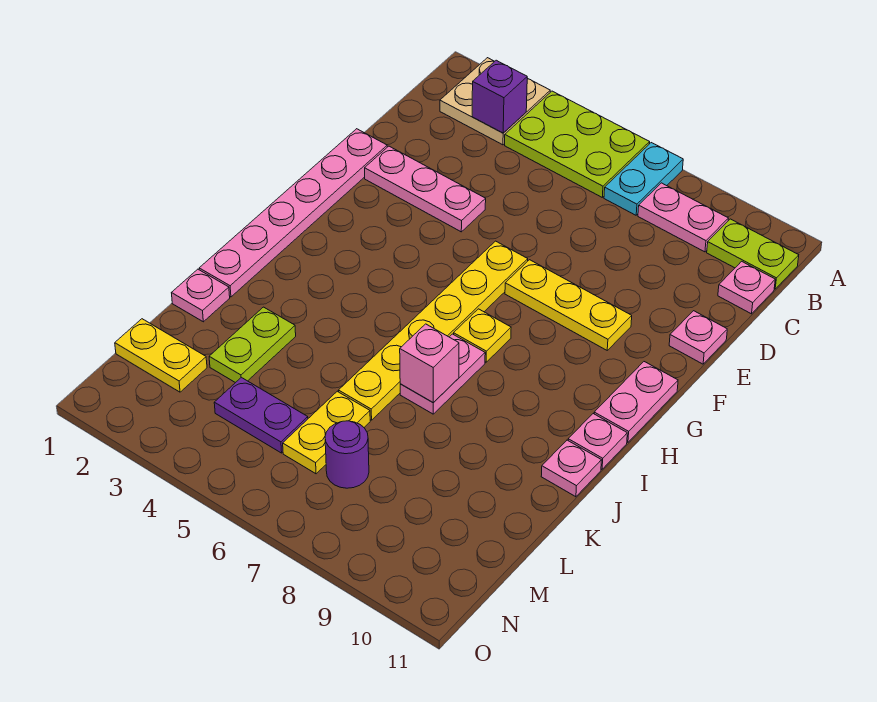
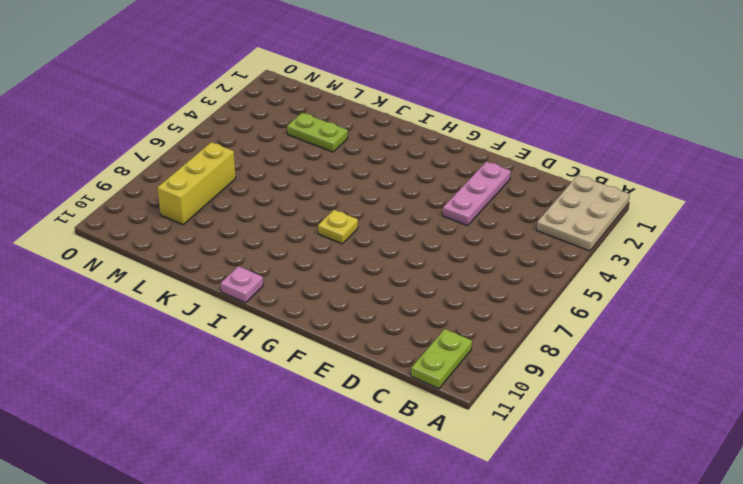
tan 2x3 plate [537,175,630,251] -> tan 2x2 plate [440,58,550,145]
yellow 1x3 brick [157,142,236,225] -> purple 1x1 round brick [325,421,369,488]
none -> lime 2x3 plate [505,91,650,197]
none -> cyan 1x2 plate [604,143,683,215]
none -> pink 1x2 plate [638,183,729,252]

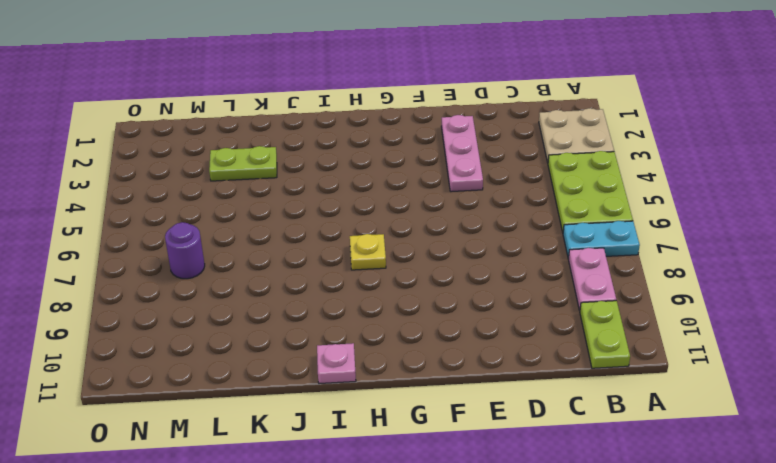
none -> pink 1x1 plate [718,261,775,314]
none -> pink 1x6 plate [199,129,387,297]
none -> pink 1x1 plate [669,311,727,364]

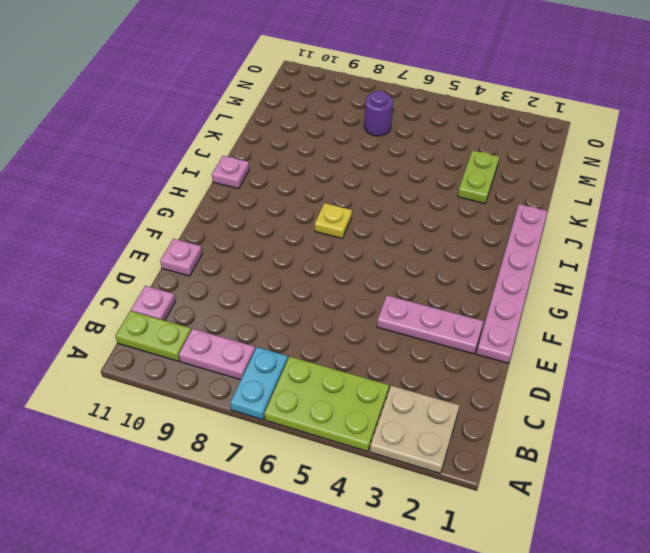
none -> yellow 1x6 plate [338,241,528,420]
none -> yellow 1x3 plate [505,260,632,350]
none -> pink 1x2 plate [594,362,678,442]

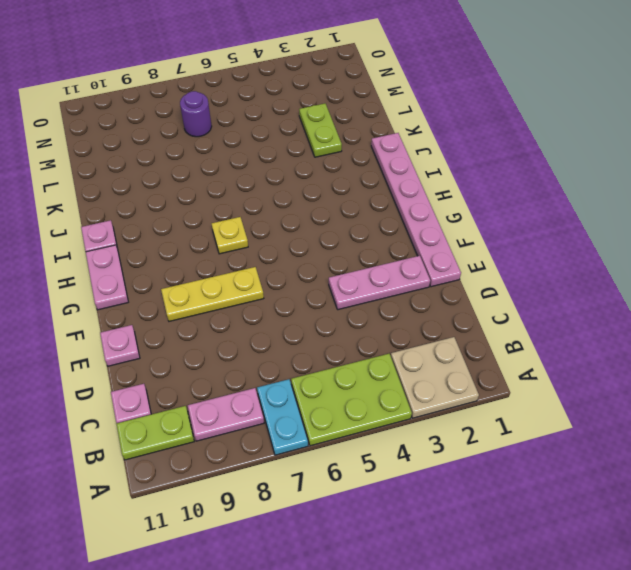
none -> yellow 1x6 plate [338,241,528,420]
none -> pink 1x2 plate [400,334,485,414]
none -> pink 1x1 plate [541,440,602,497]

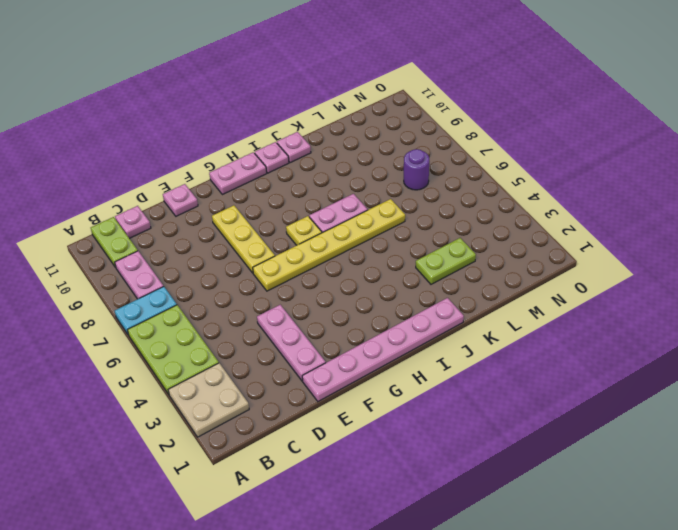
none -> pink 1x1 plate [172,269,230,322]
none -> yellow 1x2 plate [283,391,370,474]
none -> yellow 1x2 plate [115,319,207,392]

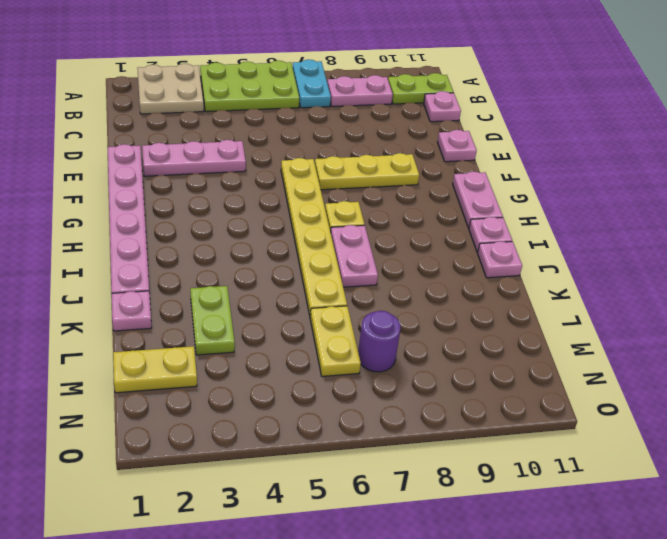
none -> purple 1x2 plate [214,377,308,453]
none -> purple 1x1 brick [472,60,527,133]
none -> pink 1x1 brick [400,324,459,403]

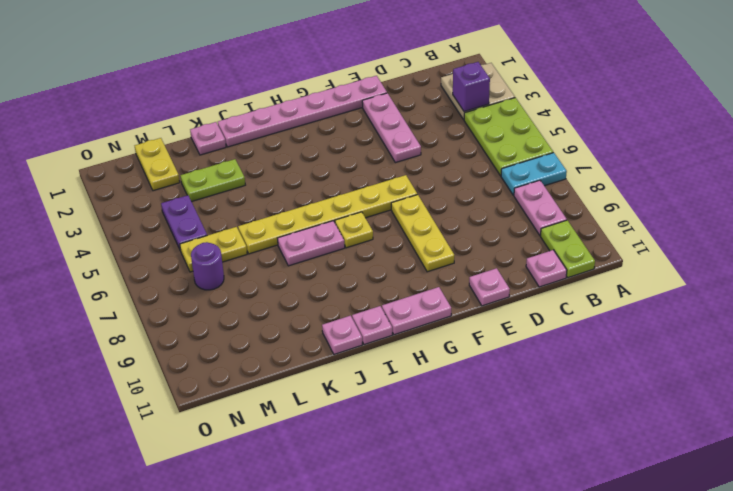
none -> pink 1x1 brick [400,324,459,403]

